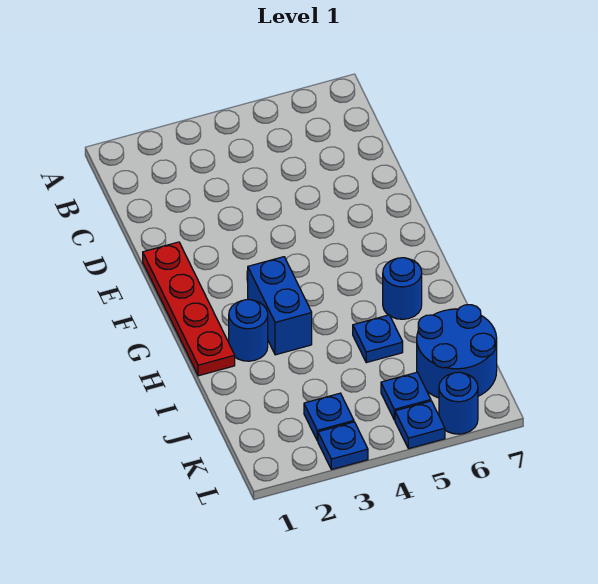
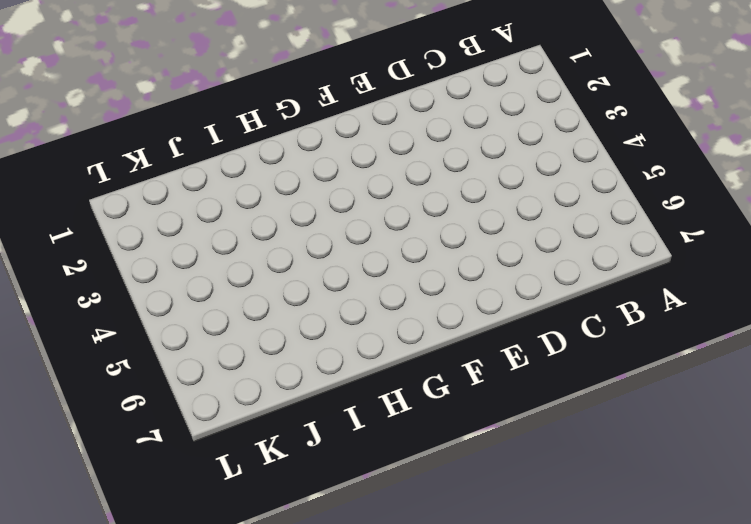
none -> red 1x4 plate [143,242,235,376]
none -> blue 1x2 brick [248,257,312,355]

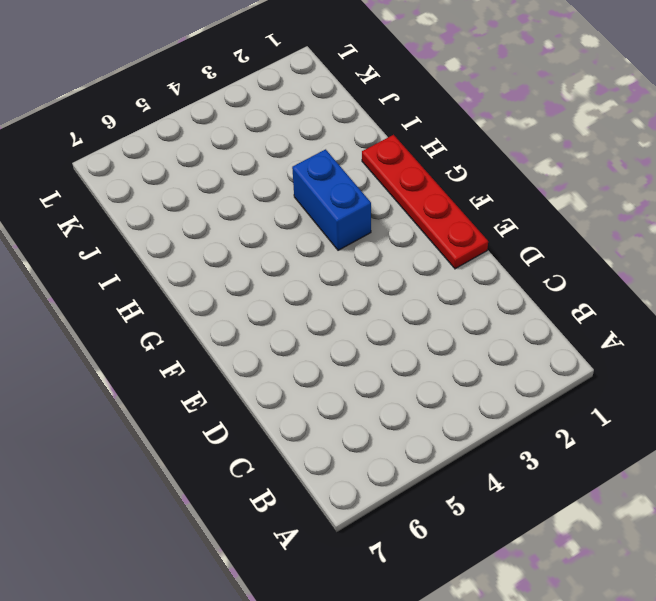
none -> blue 1x1 round brick [229,300,268,361]
none -> blue 1x1 round brick [383,258,422,319]

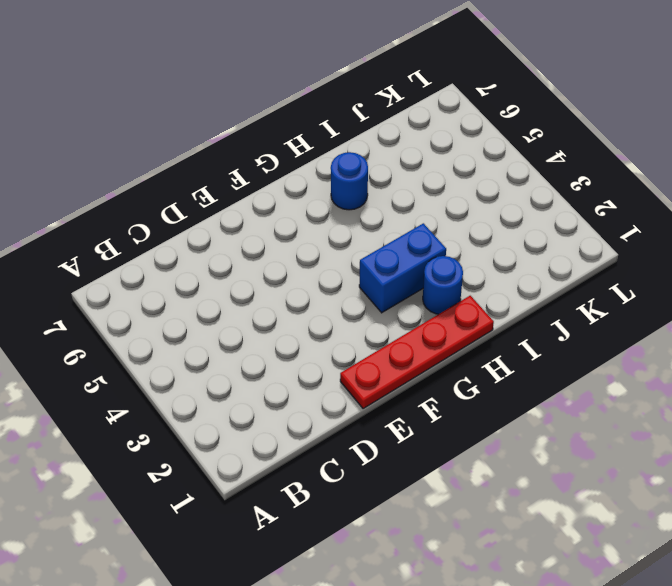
none -> blue 1x1 plate [353,315,403,363]
none -> blue 2x2 round brick [417,305,497,398]

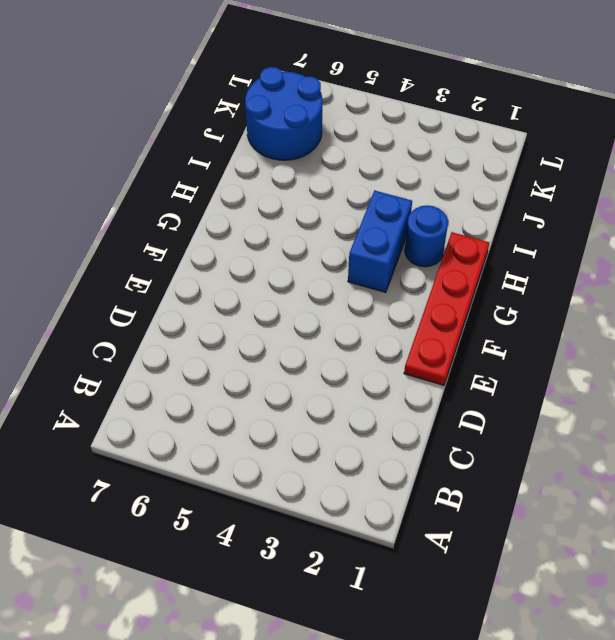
none -> blue 1x1 round brick [383,258,422,319]
none -> blue 1x1 plate [353,315,403,363]

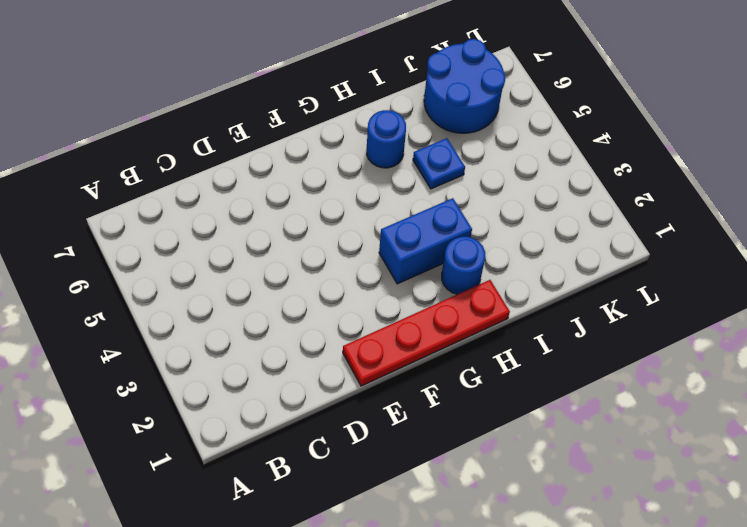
none -> blue 1x1 plate [304,393,354,441]
none -> blue 1x1 plate [381,372,431,420]

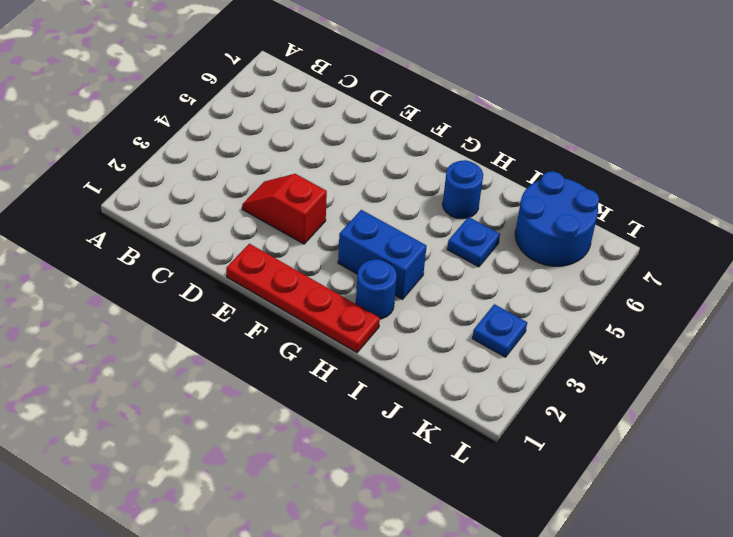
red 1x2 slope [242,174,327,244] -> none
none -> blue 1x1 plate [381,372,431,420]
none -> blue 1x1 plate [318,422,368,470]

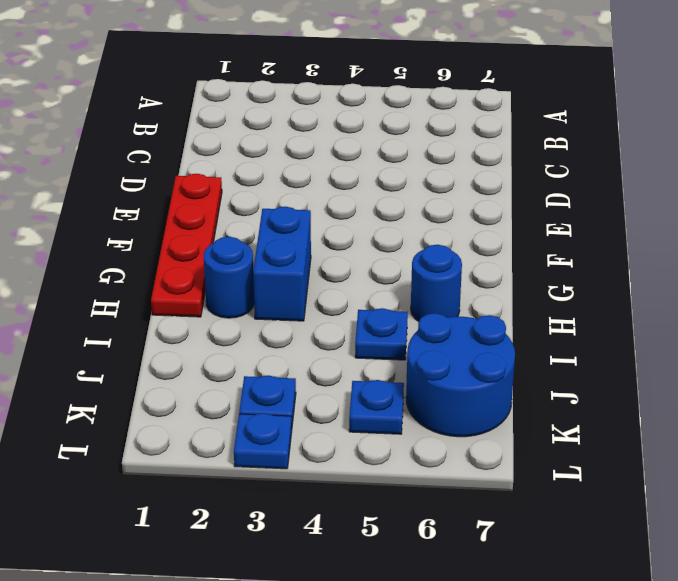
none -> blue 1x1 plate [395,401,445,449]
none -> blue 1x1 round brick [439,372,478,434]

